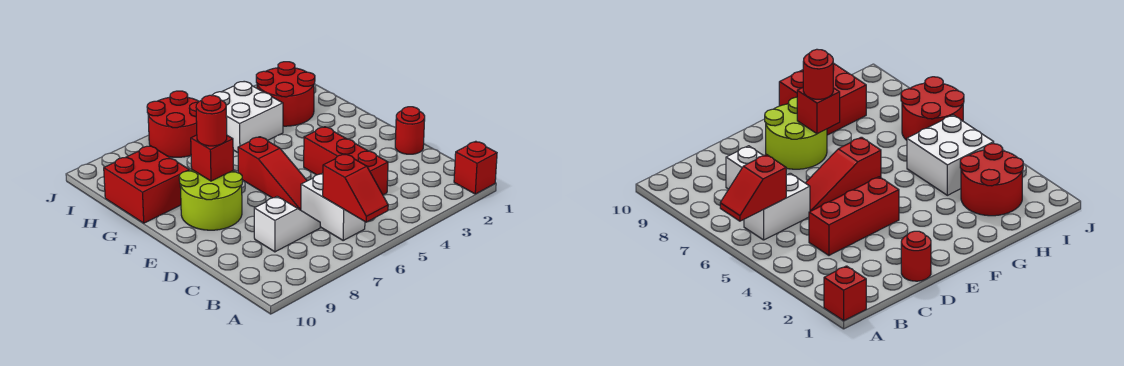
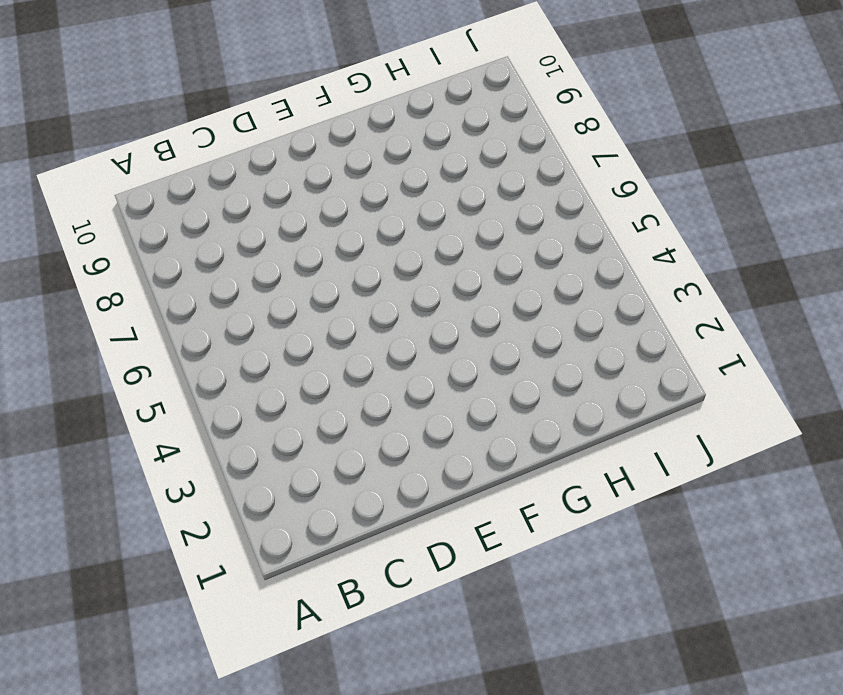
none -> red 1x1 brick [454,141,497,194]
none -> white 1x2 brick [301,173,365,240]
none -> red 1x3 brick [304,127,388,195]

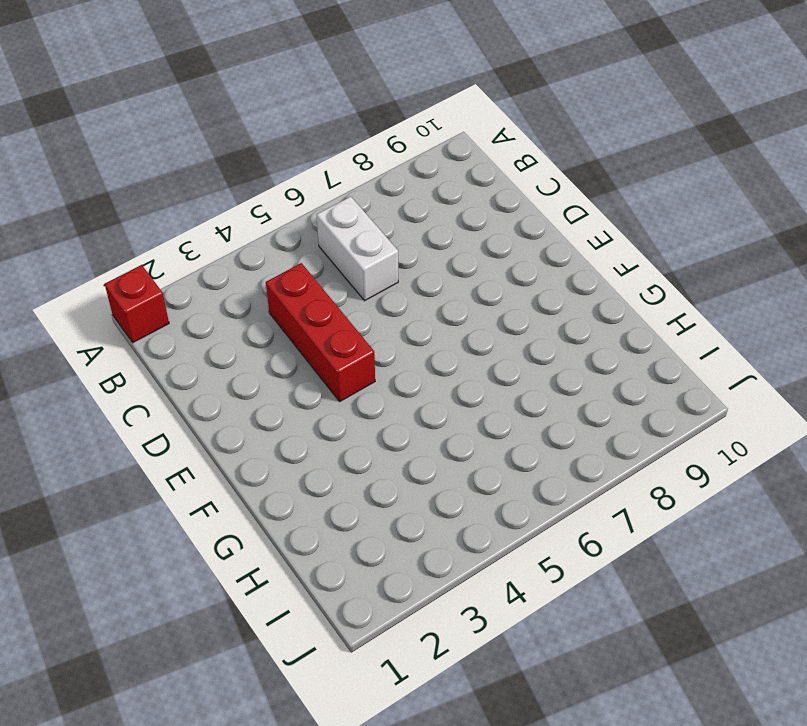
none -> white 1x2 slope [254,196,320,252]
none -> red 1x1 round brick [395,107,425,154]
none -> red 1x3 slope [238,137,307,210]

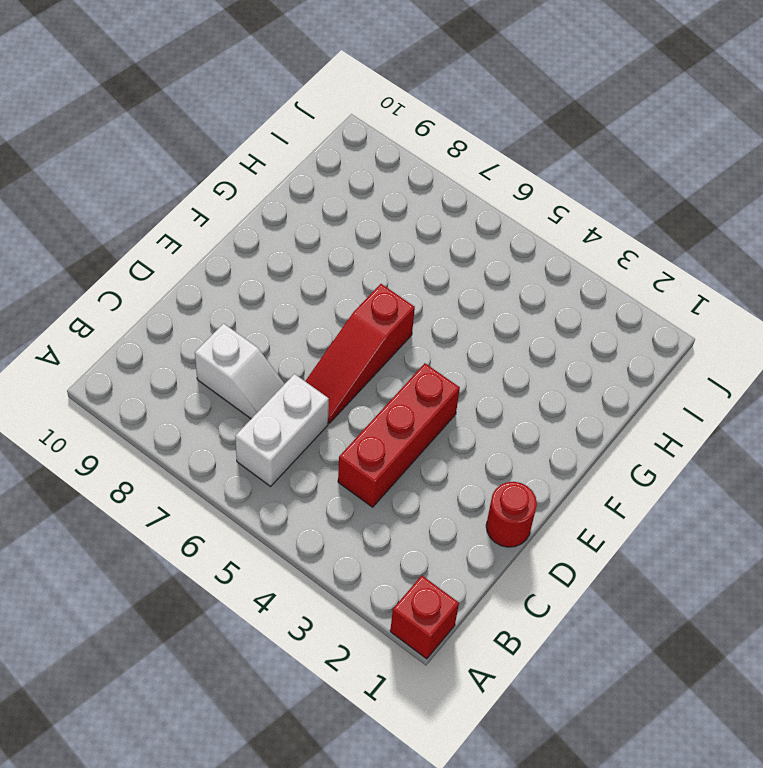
none -> lime 2x2 round brick [179,170,242,230]
none -> red 2x2 brick [104,146,189,223]
none -> red 2x2 round brick [256,62,315,126]

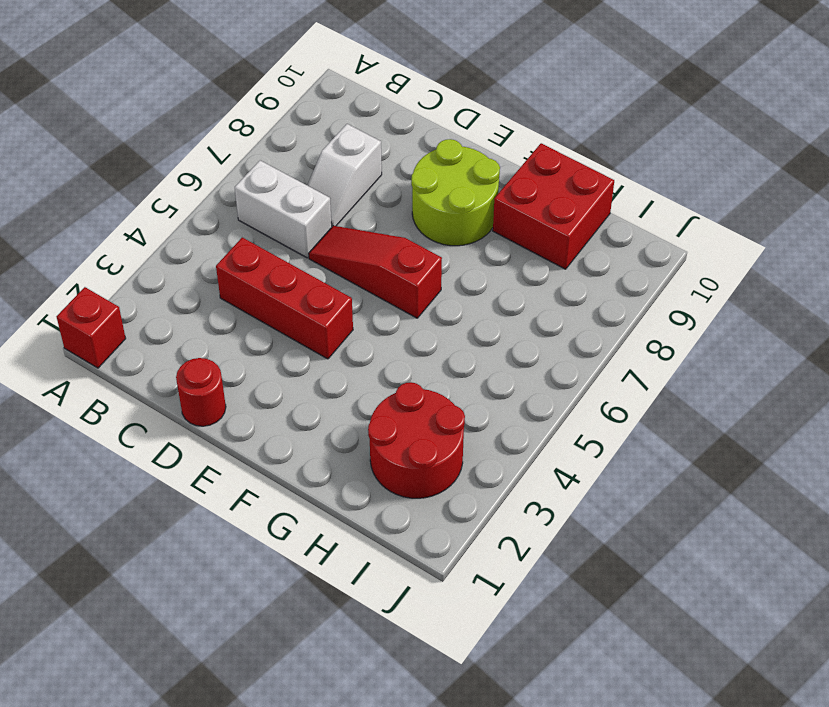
none -> white 2x2 brick [212,82,283,152]
none -> red 2x2 round brick [147,91,199,157]
none -> red 1x2 slope [323,154,388,222]

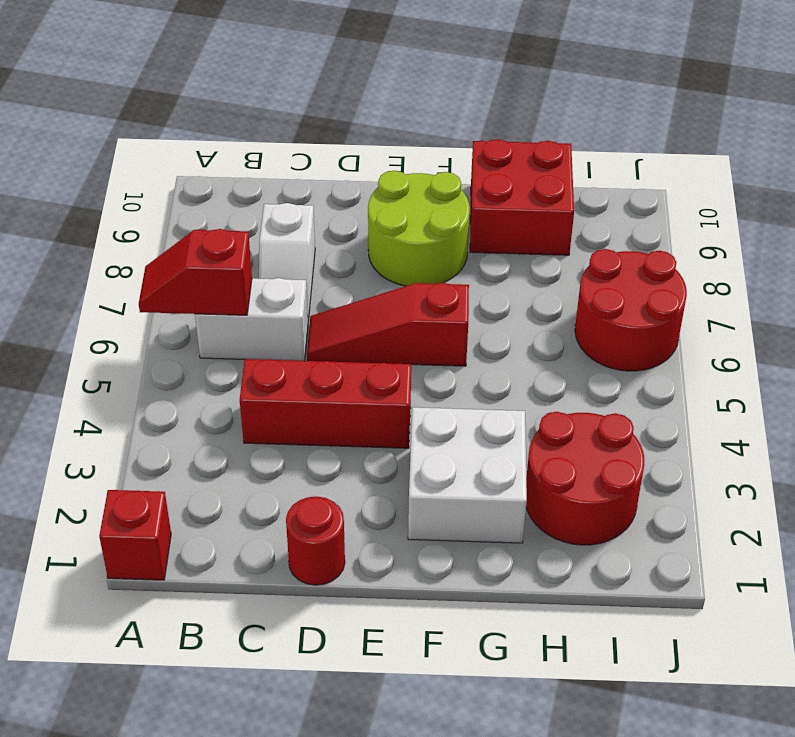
white 2x2 brick [408,407,527,543] -> white 2x2 brick moved to [212,82,283,152]
none -> red 1x1 brick [191,135,233,181]
none -> red 1x1 round brick [196,95,227,146]

